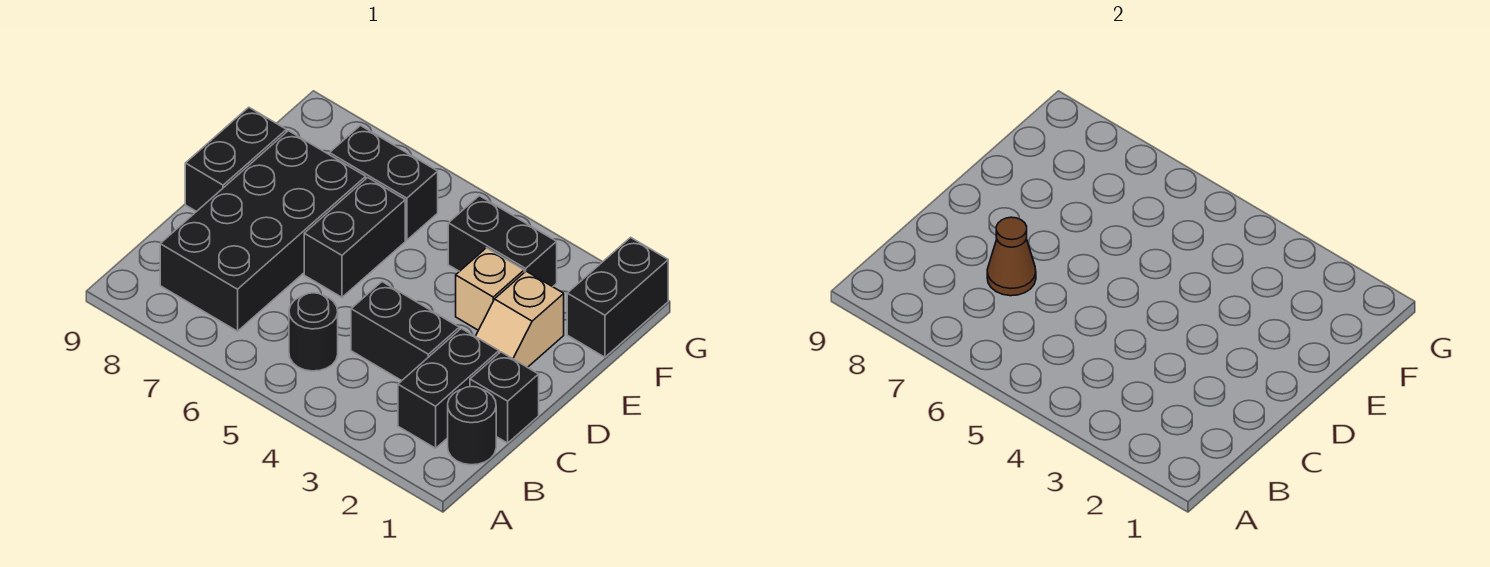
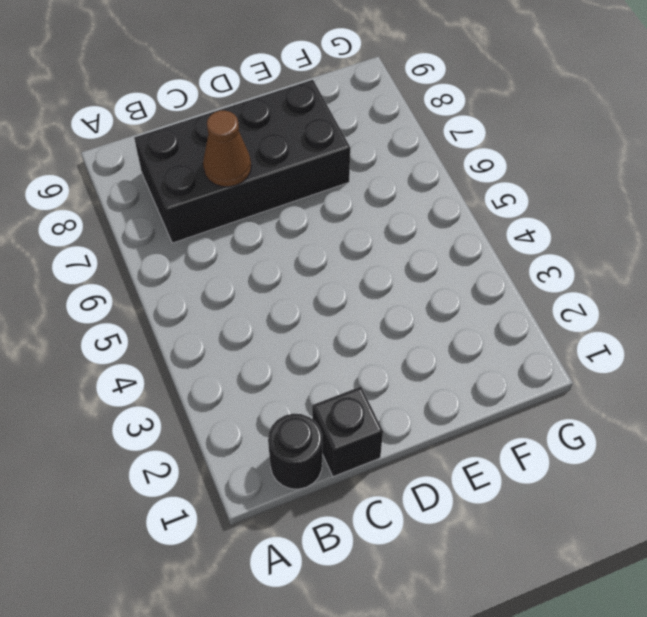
none -> black 1x2 brick [398,328,499,448]
none -> black 1x1 round brick [289,293,338,371]
none -> black 1x2 brick [351,282,459,381]

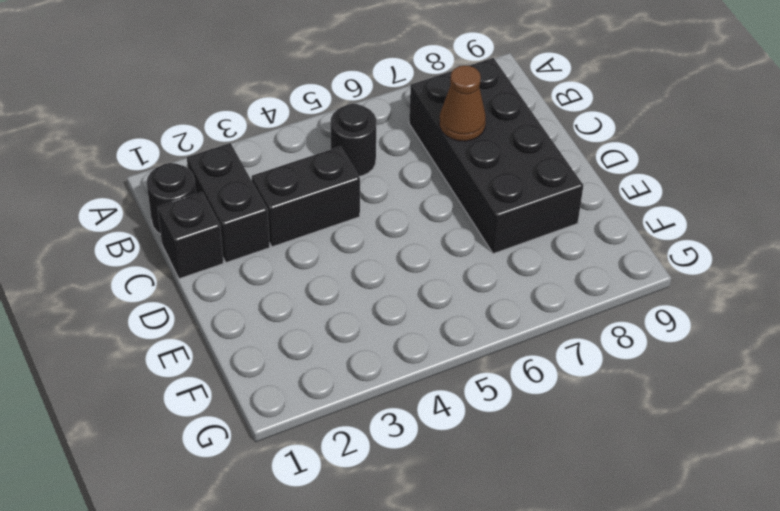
none -> tan 1x2 slope [475,271,564,367]
none -> black 1x2 brick [304,178,405,297]
none -> black 1x2 brick [185,107,286,212]

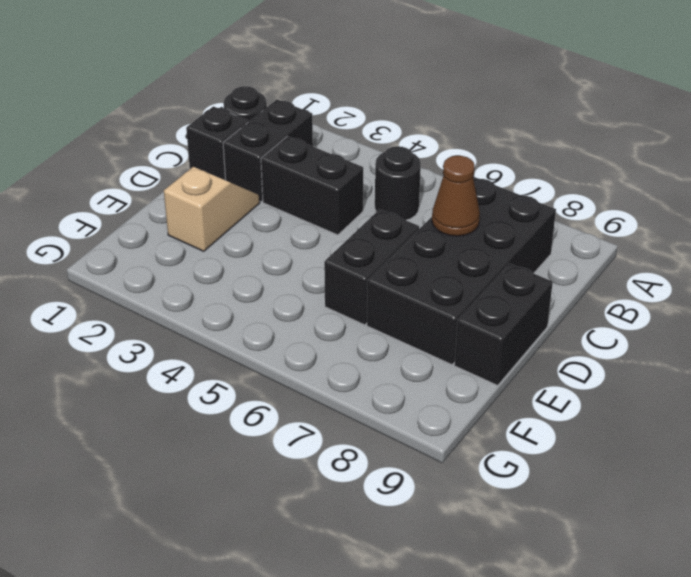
none -> tan 1x1 brick [456,248,524,330]
none -> black 1x2 brick [567,237,668,357]
none -> black 1x2 brick [448,196,557,287]

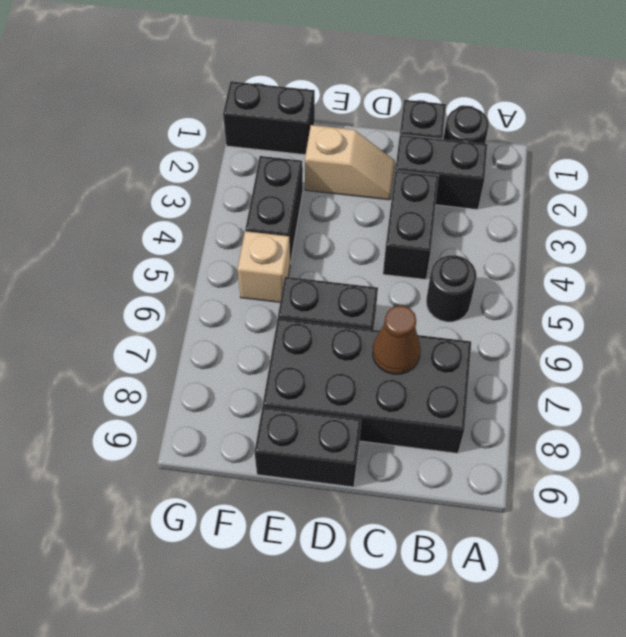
tan 1x1 brick [238,231,290,302] -> tan 1x1 brick moved to [456,248,524,330]
none -> black 1x2 brick [330,126,438,240]

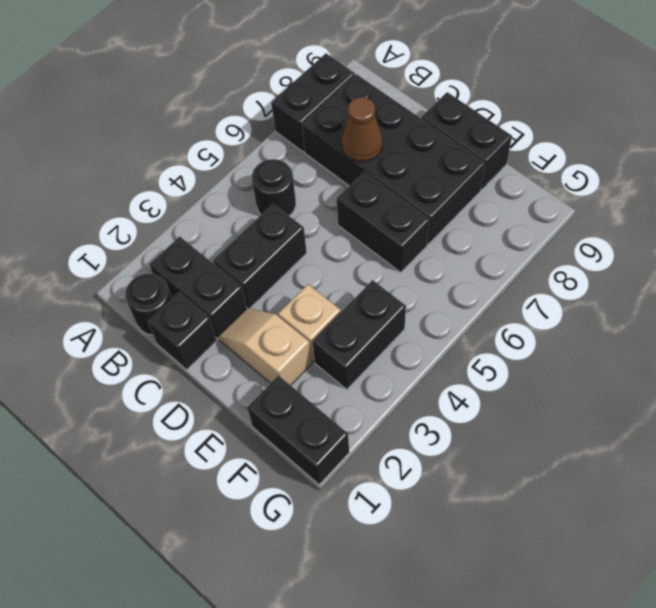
black 1x2 brick [271,53,355,152] -> black 1x2 brick moved to [330,126,438,240]

